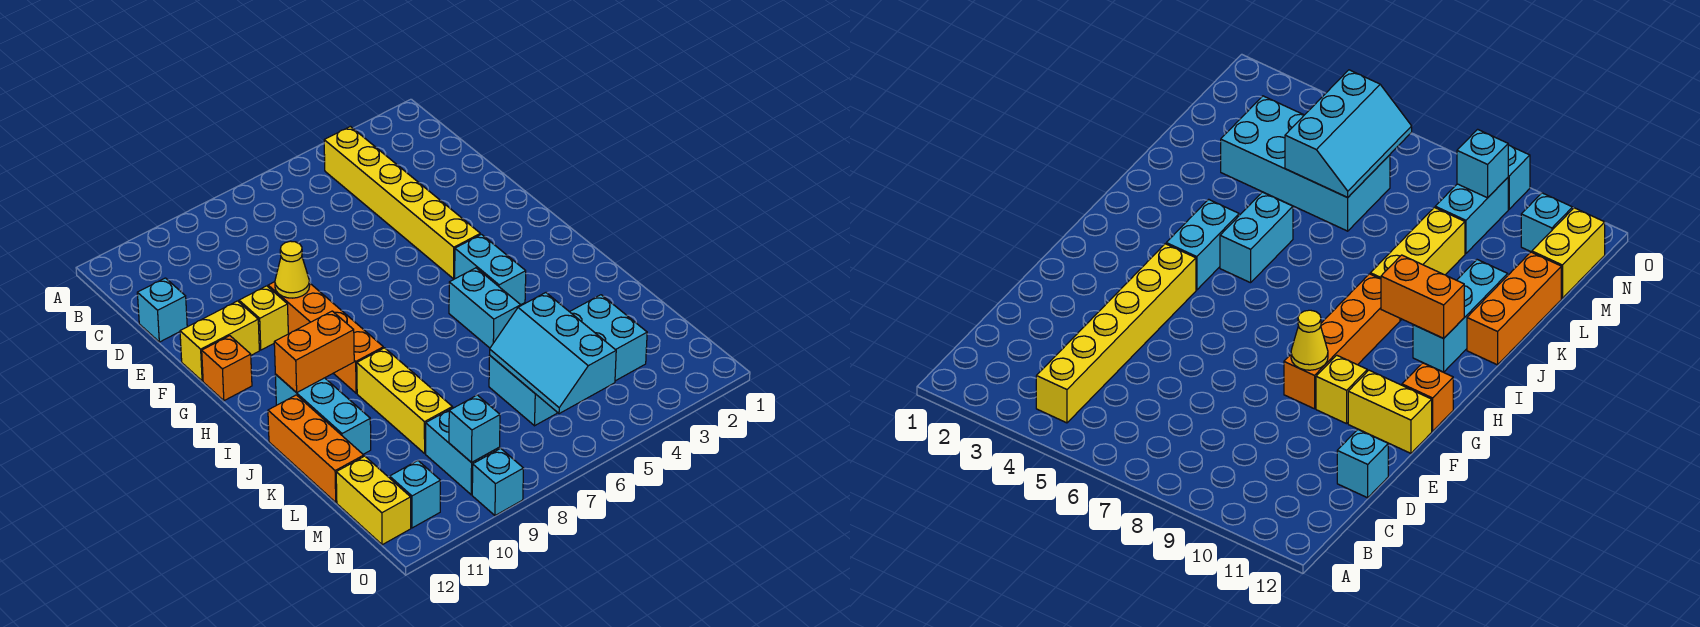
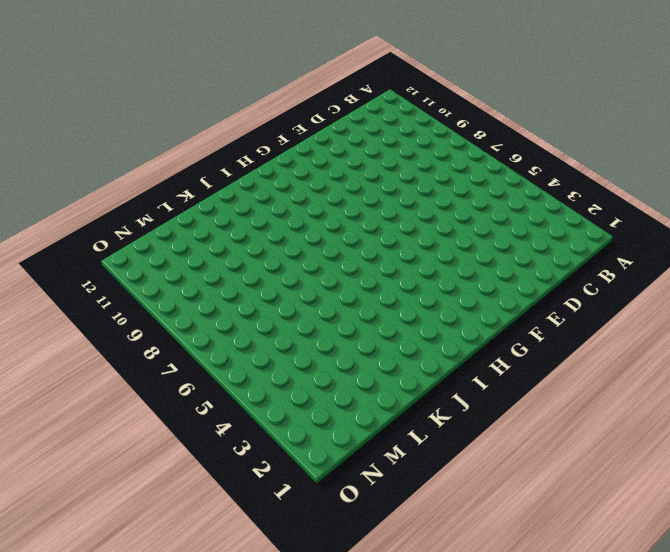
none -> yellow 1x6 brick [324,127,480,279]
none -> cyan 1x1 brick [137,278,187,342]
none -> orange 1x4 brick [268,282,383,393]

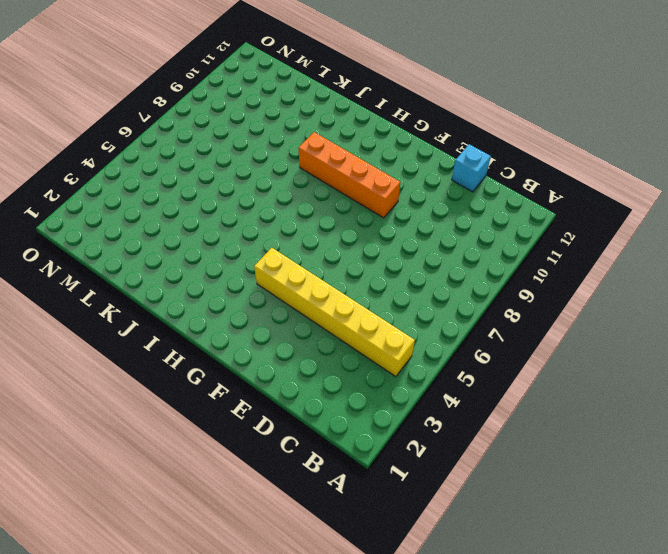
none -> yellow 1x1 brick [239,286,288,350]
none -> yellow 1x2 brick [180,301,259,381]
none -> orange 1x1 brick [202,336,252,401]

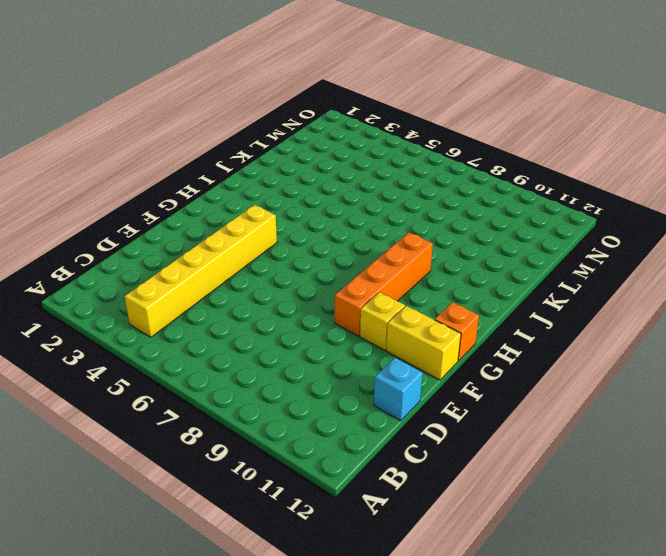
none -> cyan 1x2 brick [455,234,526,305]
none -> cyan 1x2 brick [449,268,521,348]
none -> cyan 1x3 brick [275,374,371,454]

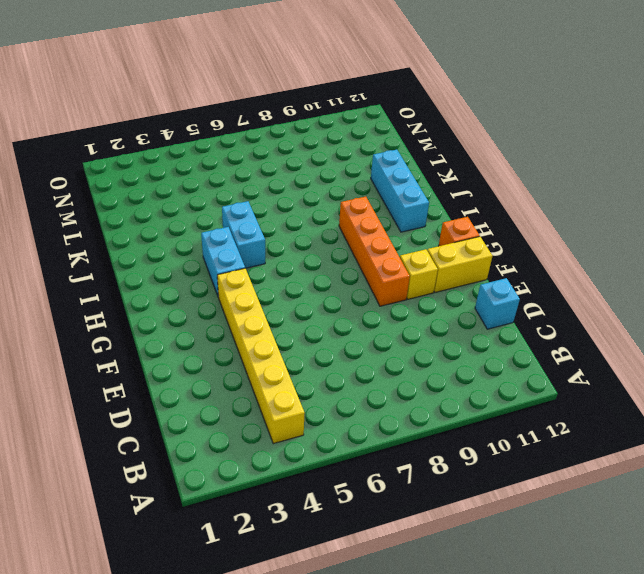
none -> yellow 1x3 brick [357,348,452,453]
none -> orange 1x3 brick [268,395,364,502]
none -> cyan 2x4 brick [489,295,647,426]

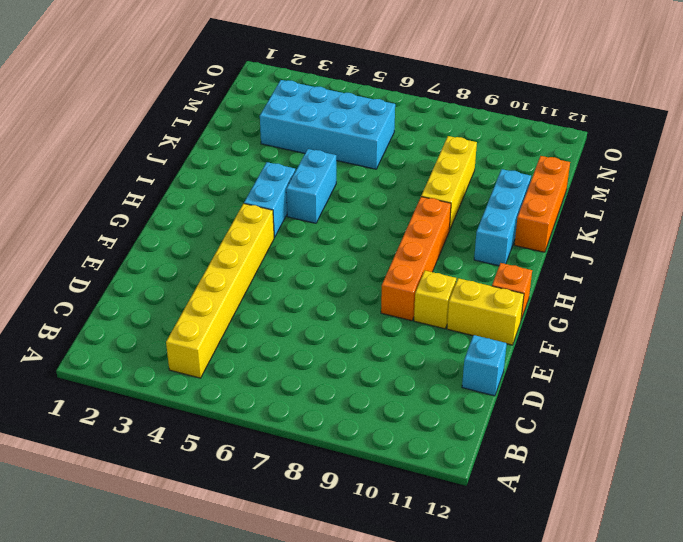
none -> cyan 1x2 brick [426,408,500,495]
none -> yellow 1x2 brick [336,456,411,545]
none -> cyan 1x1 brick [390,461,440,528]

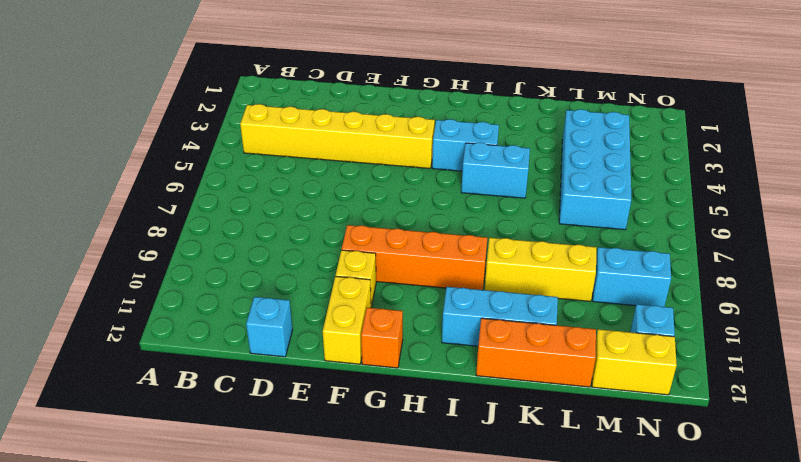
none -> cyan 1x1 brick [472,448,524,516]
none -> yellow 1x1 cone [275,241,310,298]
none -> orange 1x2 brick [274,311,354,393]

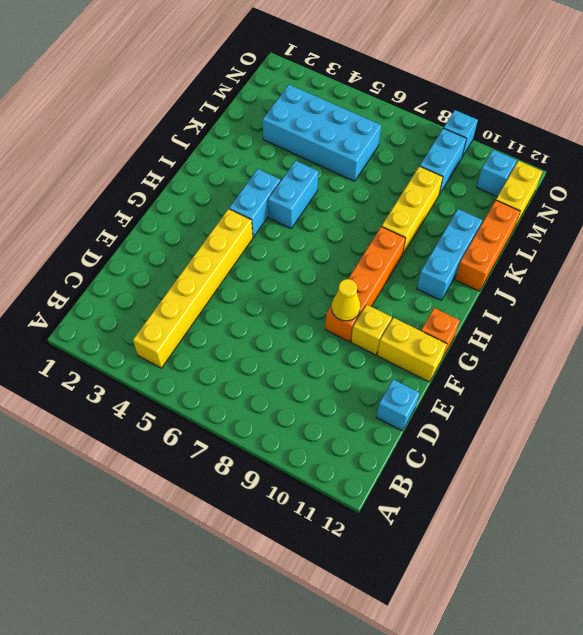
none -> orange 1x2 brick [274,311,354,393]
none -> cyan 2x3 slope [490,293,616,414]
none -> cyan 1x1 brick [449,395,500,463]

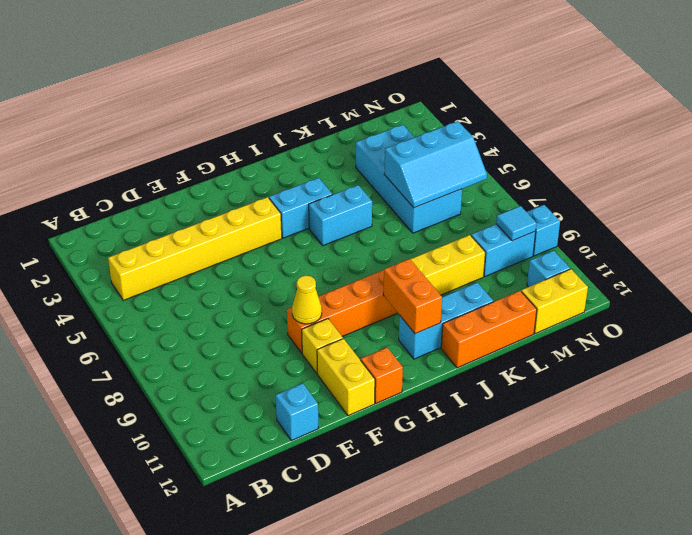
cyan 1x1 tile [496,206,537,241] -> cyan 1x1 brick [449,395,500,463]

